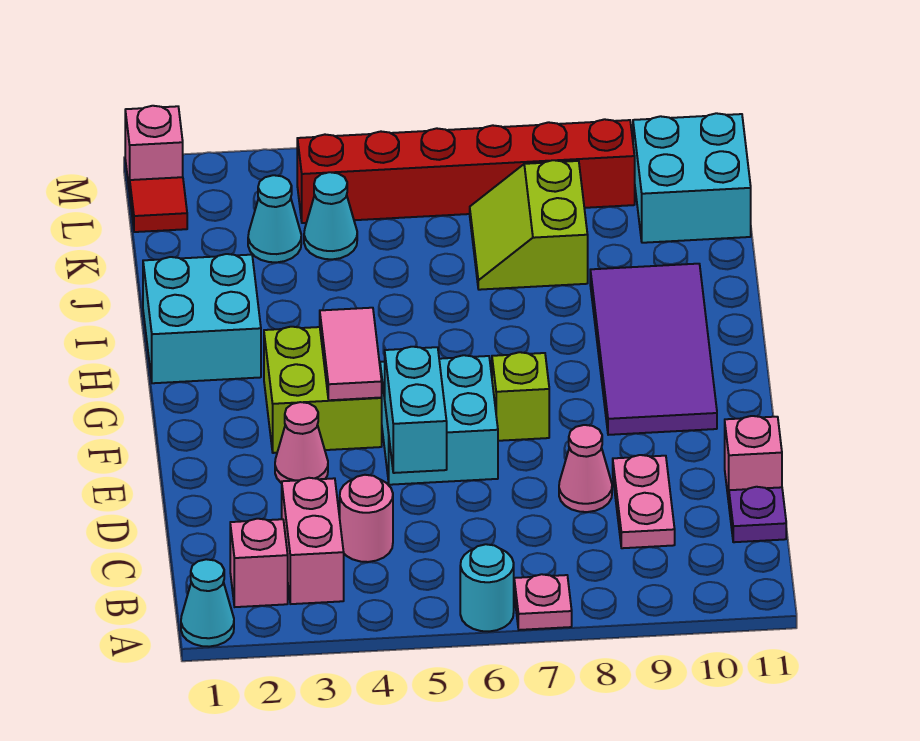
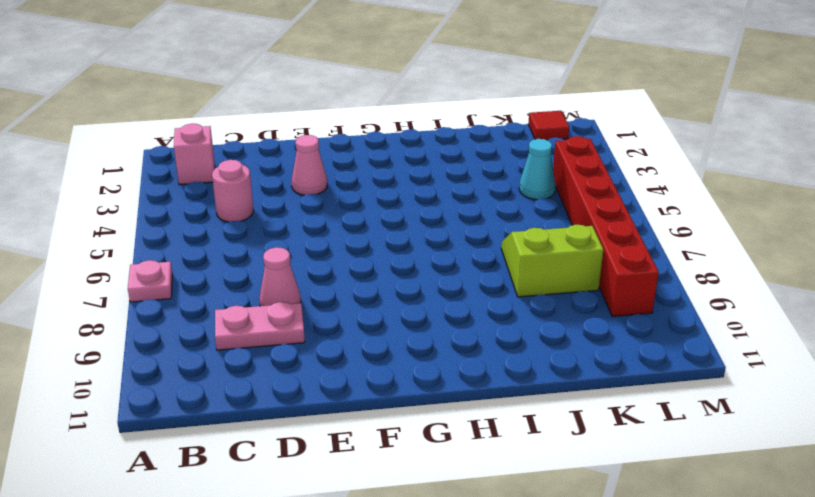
none -> cyan 1x1 cone [181,559,234,647]
none -> cyan 1x1 round brick [460,544,514,631]
none -> pink 1x2 brick [282,478,344,604]

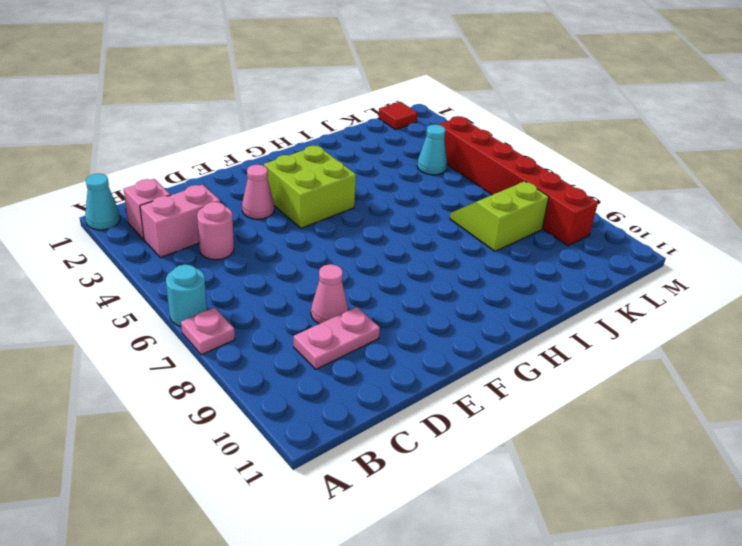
none -> purple 1x1 plate [729,487,786,542]
none -> pink 1x1 brick [725,416,782,502]
none -> cyan 2x2 brick [380,355,498,485]

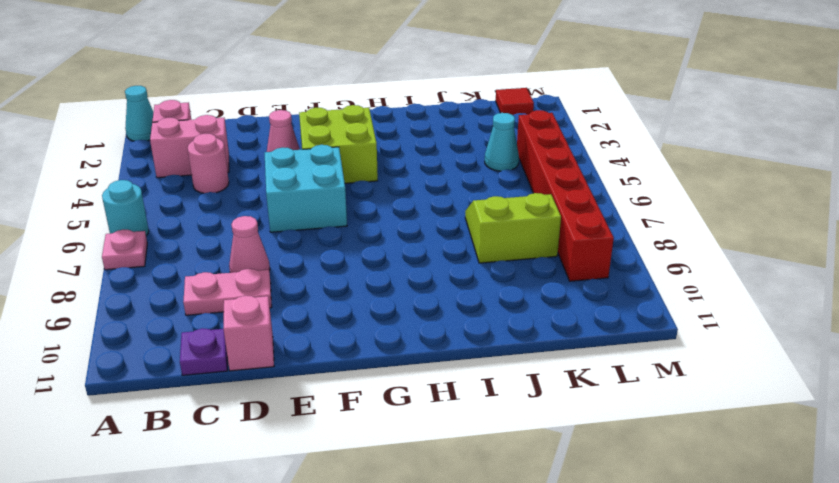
none -> lime 1x1 brick [492,352,549,441]
none -> purple 2x4 tile [590,264,717,435]
none -> cyan 2x2 brick [143,254,261,383]

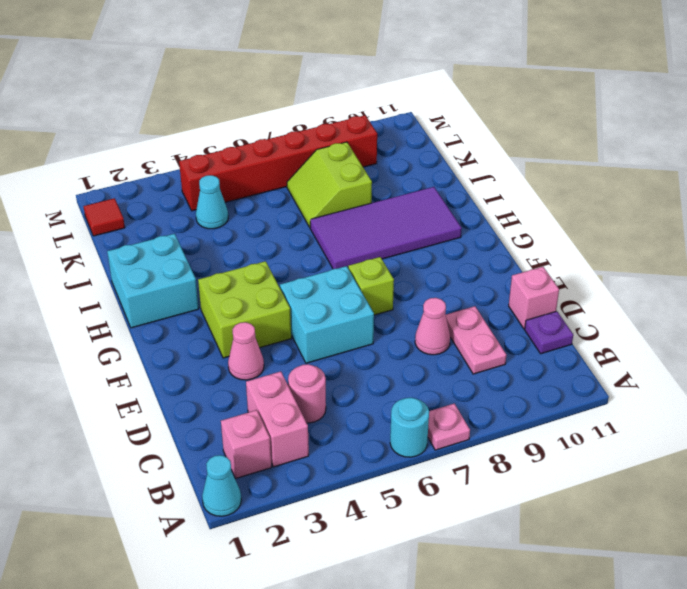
purple 2x4 tile [310,187,462,269] -> purple 2x4 tile turned to [590,264,717,435]
none -> cyan 1x1 cone [248,175,301,262]
none -> cyan 2x2 brick [633,113,751,243]
none -> pink 1x1 brick [125,106,183,194]

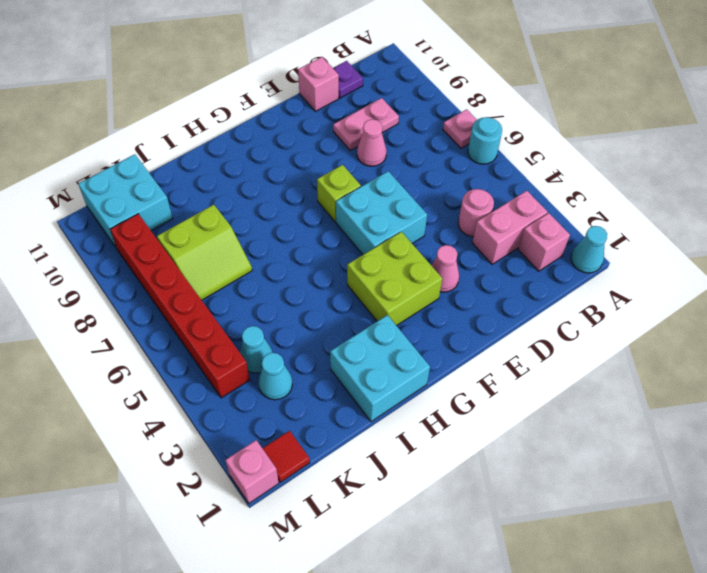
none -> purple 2x4 tile [590,264,717,435]
none -> cyan 1x2 brick [385,347,447,473]
none -> pink 1x2 tile [320,308,382,400]

